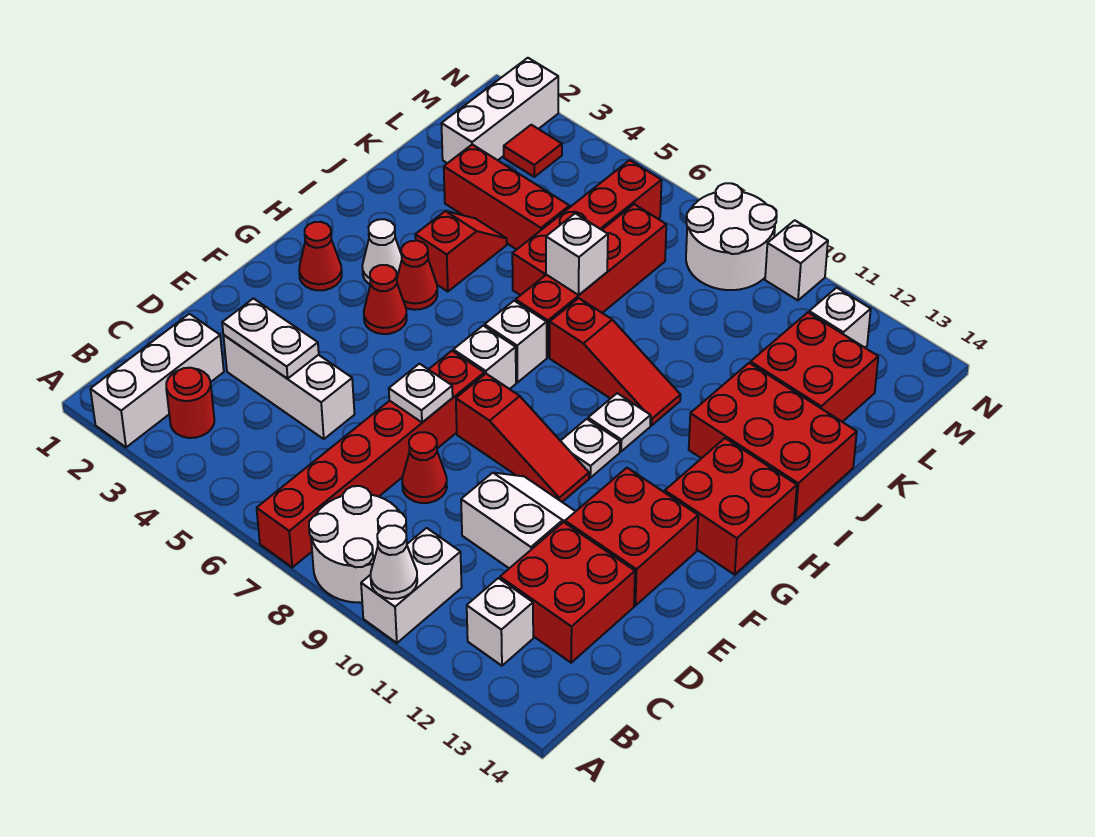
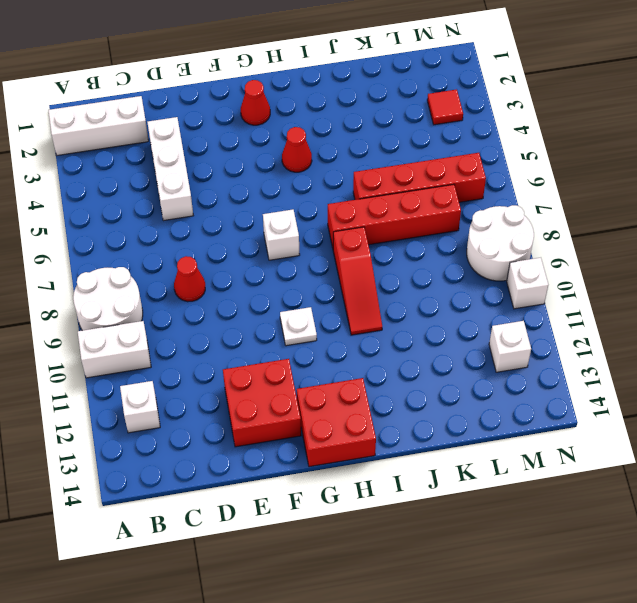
none -> red 1x6 brick [257,351,484,567]
none -> red 1x1 round brick [166,368,214,438]
none -> red 2x2 brick [500,522,635,663]
none -> white 2x2 slope [461,473,576,568]

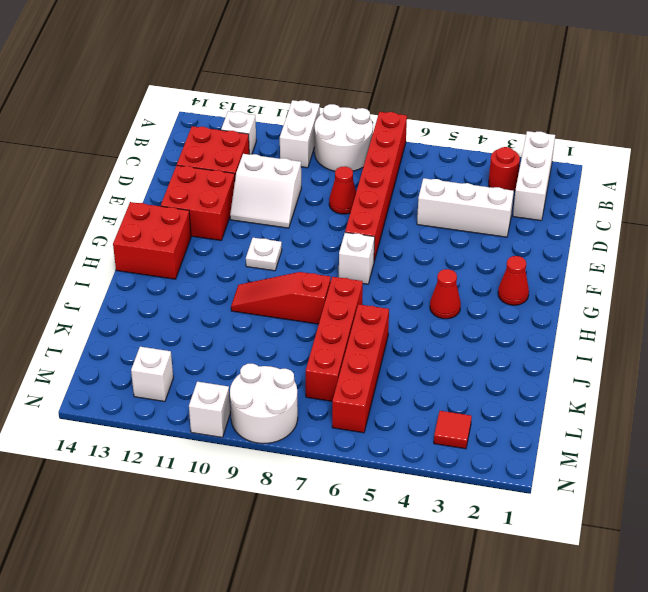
none -> red 1x3 slope [456,374,589,502]
none -> red 1x1 cone [364,265,407,334]
none -> white 1x1 cone [362,219,402,284]
none -> white 1x1 brick [485,301,547,382]

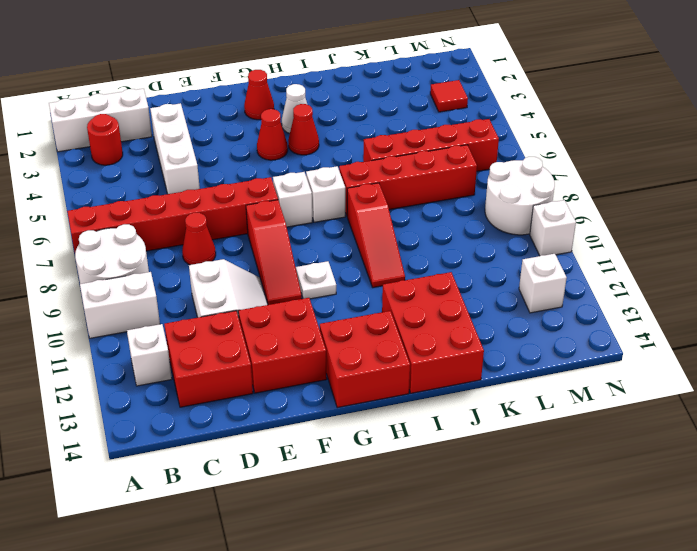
none -> white 1x1 plate [588,393,651,451]
none -> red 1x2 slope [415,211,507,292]
none -> red 1x3 brick [444,144,569,250]
none -> red 2x2 brick [750,313,878,422]

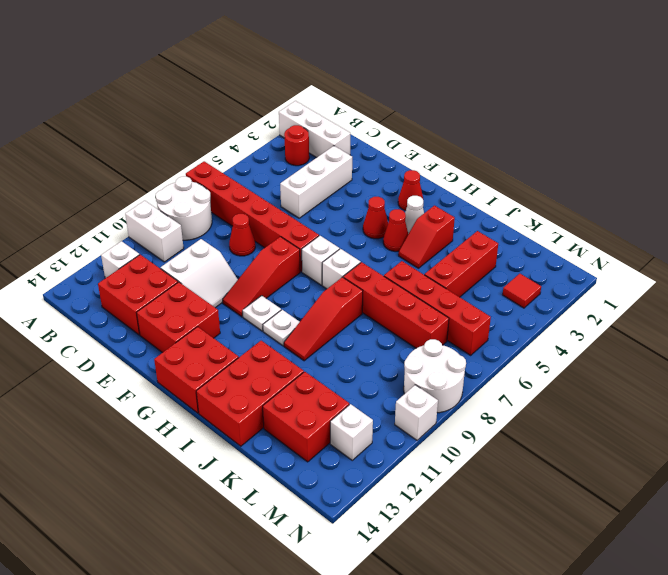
red 1x2 slope [399,206,455,268] -> red 1x2 slope turned to [415,211,507,292]
none -> white 1x3 brick [441,58,558,163]
none -> white 1x1 cone [371,526,417,599]
none -> white 1x2 plate [222,298,319,379]
none -> white 1x1 plate [389,364,453,422]

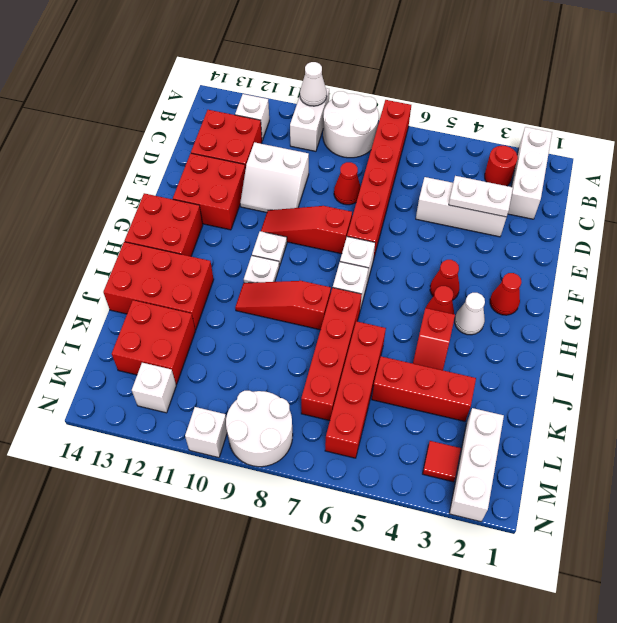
none -> white 1x1 plate [389,364,453,422]
none -> white 1x1 brick [546,213,608,295]

